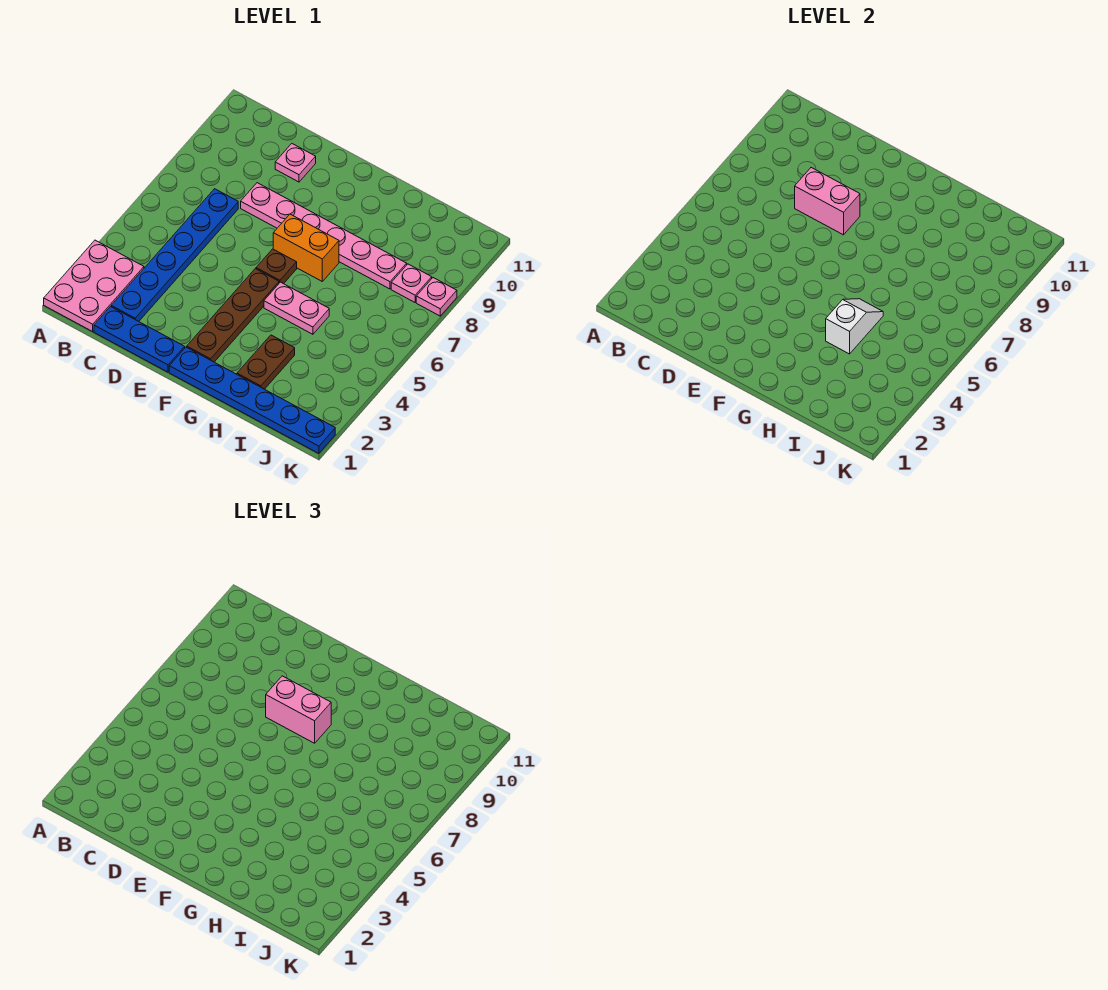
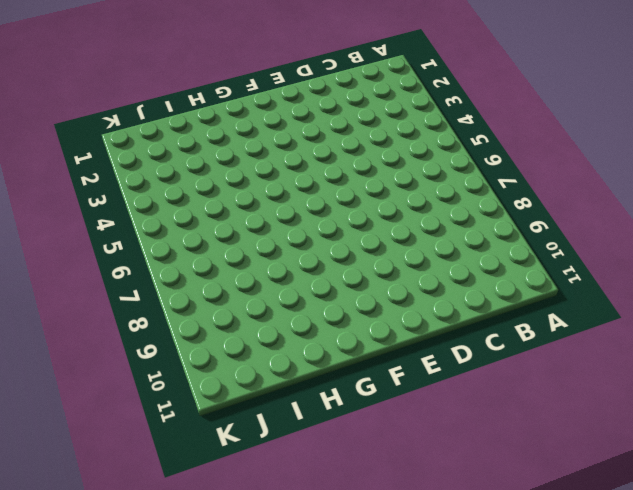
none -> pink 2x3 plate [44,240,144,331]
none -> blue 1x3 plate [94,307,185,372]
none -> blue 1x6 plate [111,189,238,321]

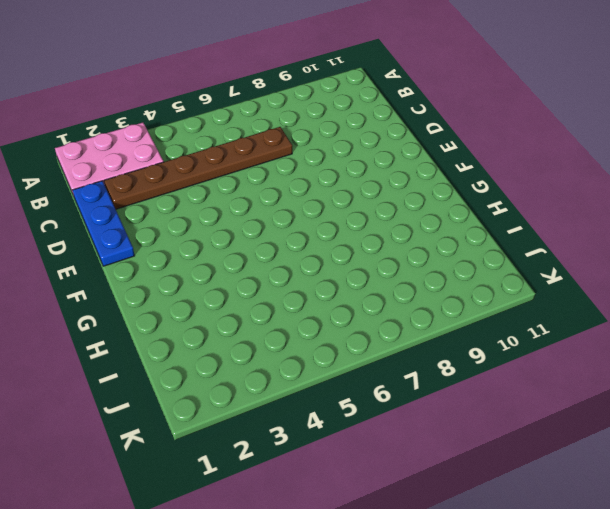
brown 1x6 plate [104,127,292,209] -> blue 1x6 plate [111,189,238,321]
none -> pink 1x6 plate [241,183,407,289]
none -> pink 1x1 plate [275,144,316,182]
none -> blue 1x6 plate [169,347,335,453]

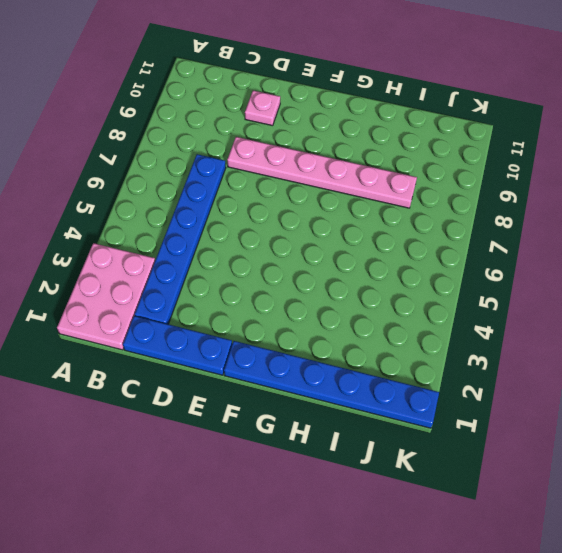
none -> brown 1x4 plate [187,269,279,362]
none -> brown 1x1 plate [256,249,297,284]
none -> orange 1x2 brick [273,214,339,281]

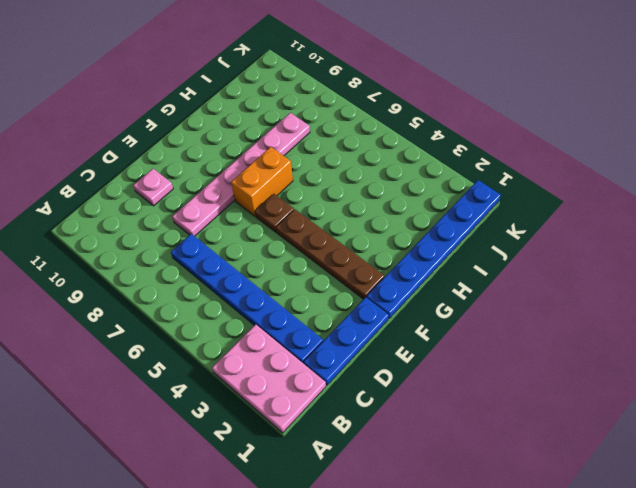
none -> pink 1x2 plate [264,282,329,334]
none -> brown 1x2 plate [237,335,295,389]
none -> pink 1x1 plate [391,264,432,302]

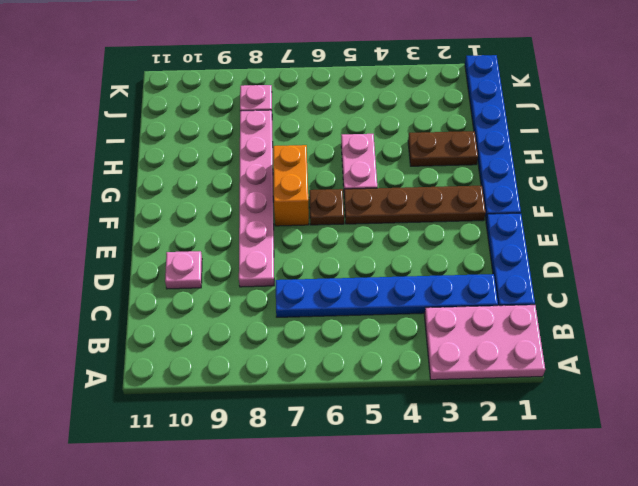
none -> pink 1x1 plate [416,278,457,316]
none -> pink 1x2 brick [795,168,860,235]
none -> white 1x2 slope [826,299,883,354]

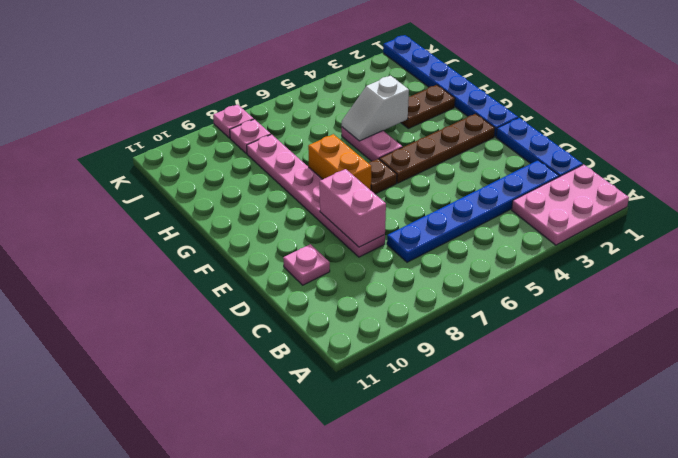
none -> pink 1x2 brick [266,676,331,743]

